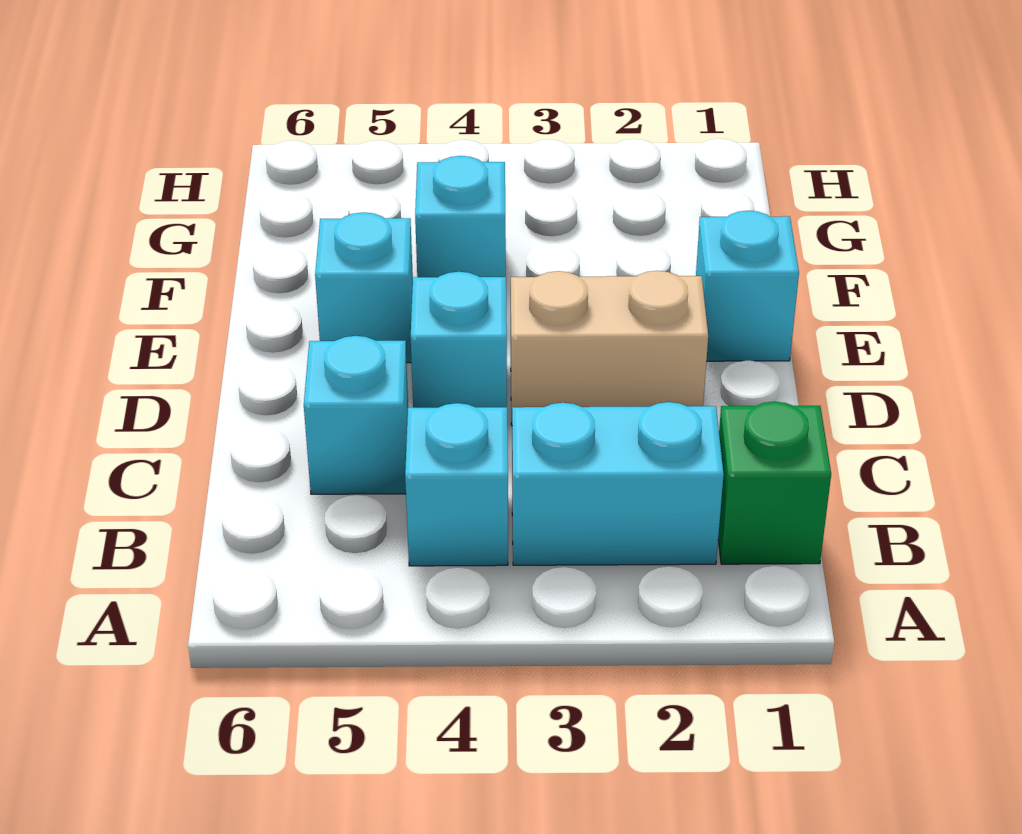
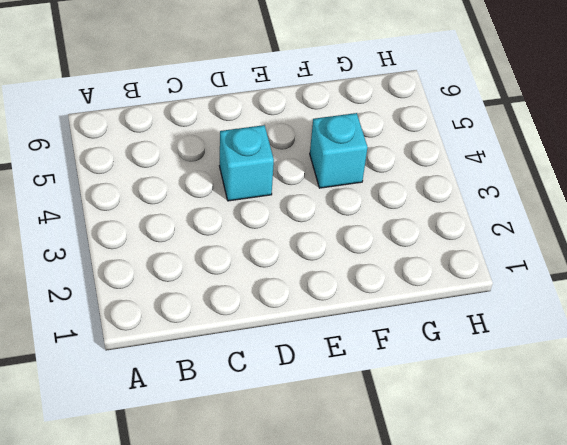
none -> green 1x1 brick [718,402,831,564]
none -> cyan 1x2 brick [512,402,724,565]

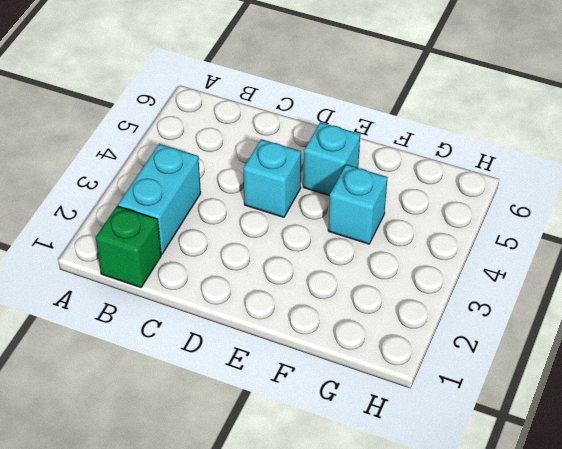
none -> cyan 1x1 brick [405,403,508,566]
none -> cyan 1x1 brick [304,336,408,494]

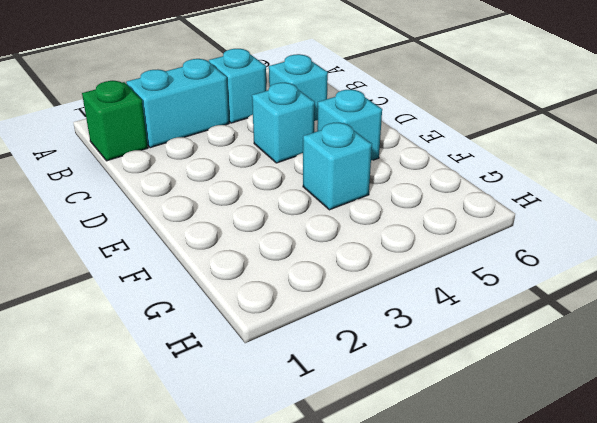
none -> tan 1x2 brick [511,271,708,425]
none -> cyan 1x1 brick [696,211,799,361]

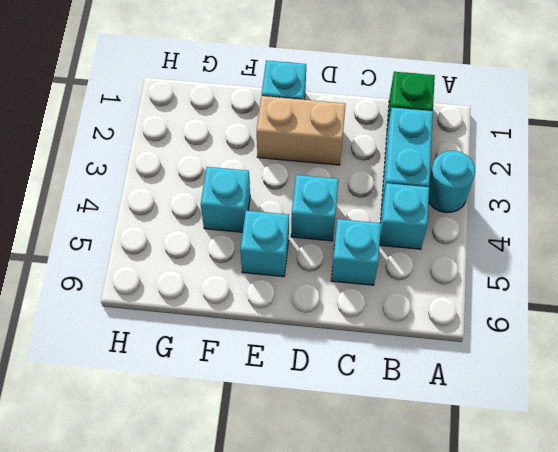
cyan 1x1 round brick [429,151,475,213] -> none
tan 1x2 brick [257,96,346,165] -> tan 1x2 brick turned to [511,271,708,425]

